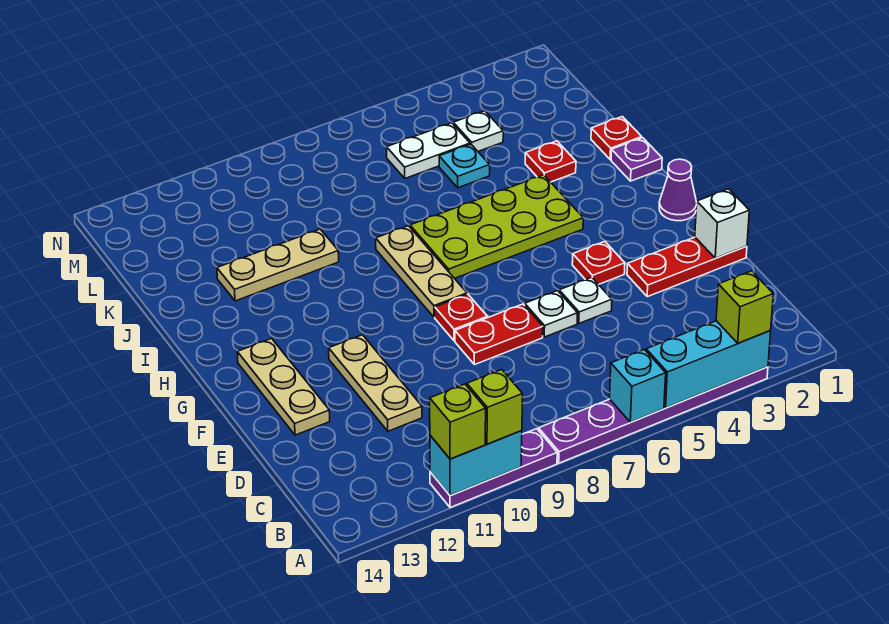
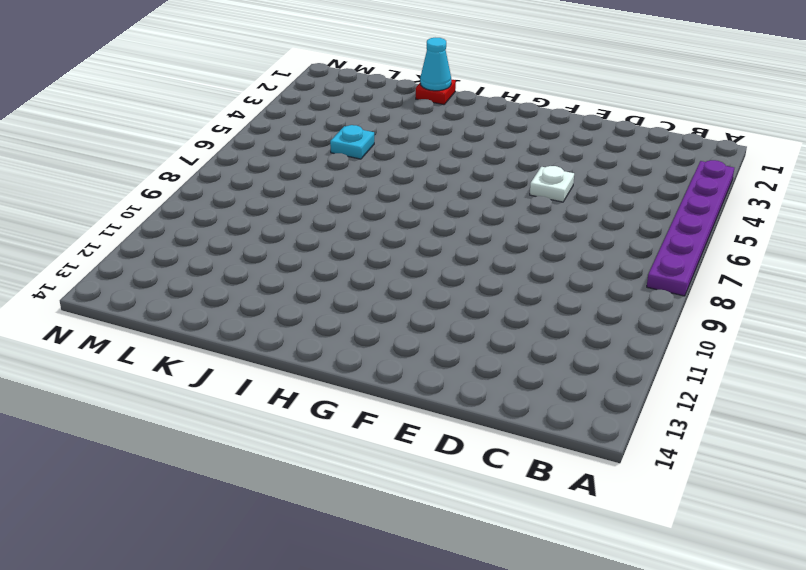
cyan 1x1 cone [420,38,451,91] -> none
none -> purple 1x3 plate [430,429,557,508]
none -> tan 1x3 plate [329,335,422,431]
none -> red 1x3 plate [627,237,747,297]

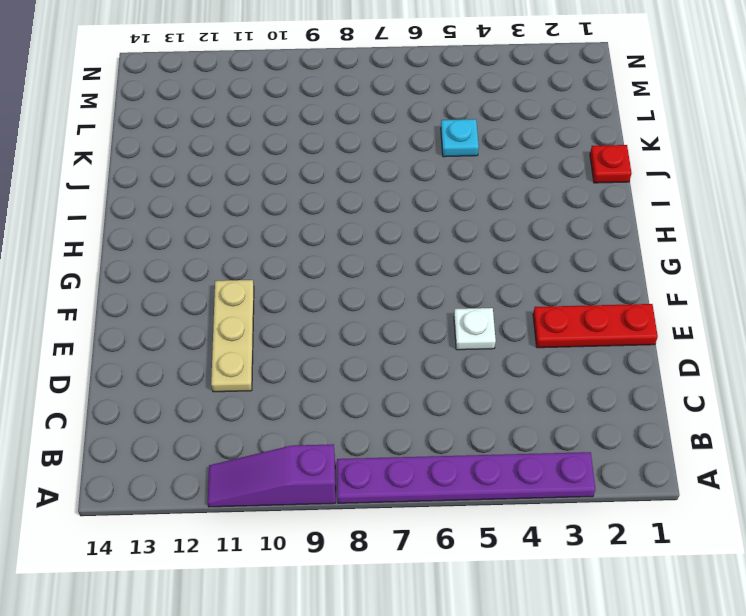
purple 1x3 slope [208,444,336,507] -> purple 1x3 plate [430,429,557,508]
none -> white 1x1 plate [525,291,578,337]
none -> red 1x2 plate [455,304,543,365]
none -> tan 1x3 plate [237,339,330,435]

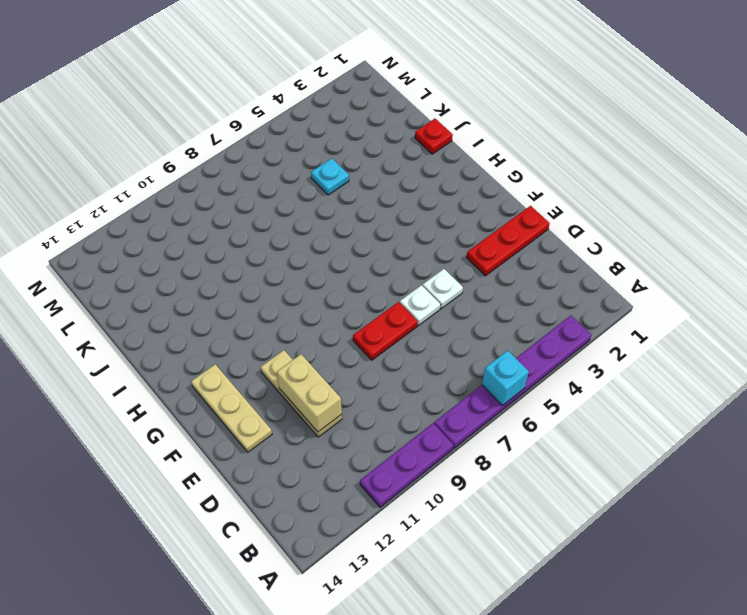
tan 1x2 brick [277,354,342,432] -> none
none -> red 1x1 plate [572,241,625,284]
none -> red 1x1 plate [435,294,487,341]
none -> purple 1x1 cone [659,159,697,221]

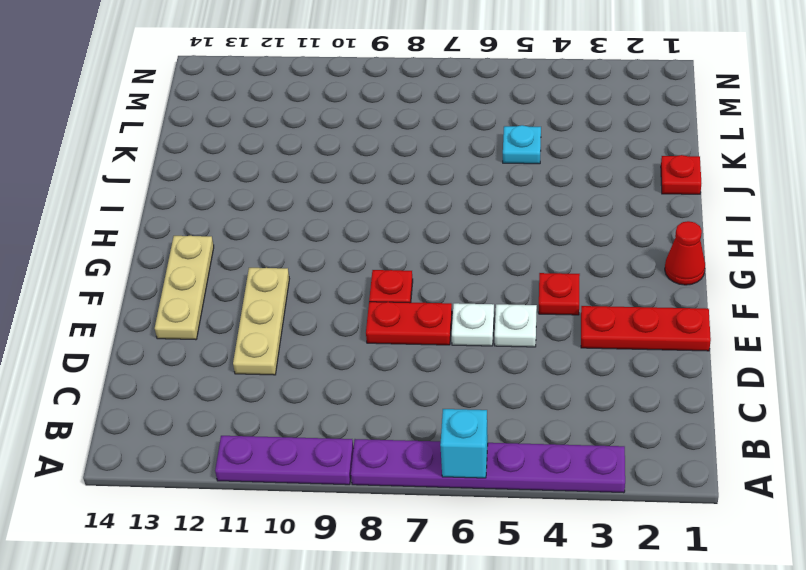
red 1x1 cone [665,221,705,285] -> purple 1x1 cone [659,159,697,221]
none -> tan 1x3 plate [376,226,467,317]
none -> lime 2x4 plate [410,175,583,278]
none -> purple 1x1 plate [611,138,662,181]

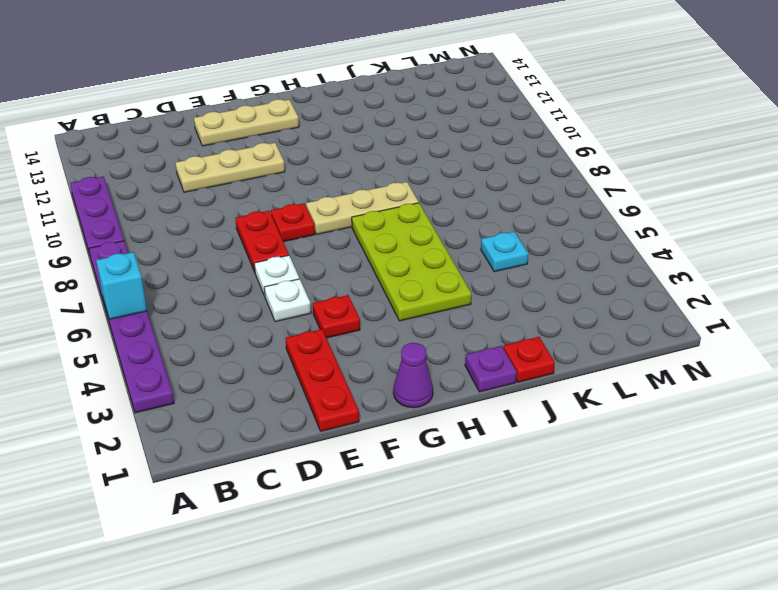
none -> red 1x1 plate [525,141,576,182]
none -> tan 1x3 plate [217,229,339,301]
none -> white 1x1 plate [453,111,503,151]

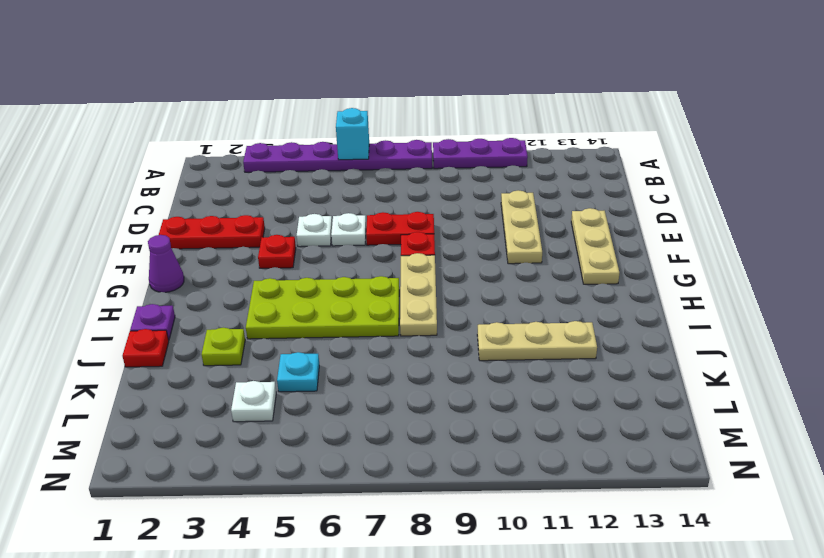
lime 1x1 plate [202,328,245,366] -> red 1x1 plate [525,141,576,182]
none -> white 1x2 plate [387,123,470,178]
none -> cyan 1x3 brick [646,321,771,408]
none -> cyan 1x2 brick [430,431,522,496]

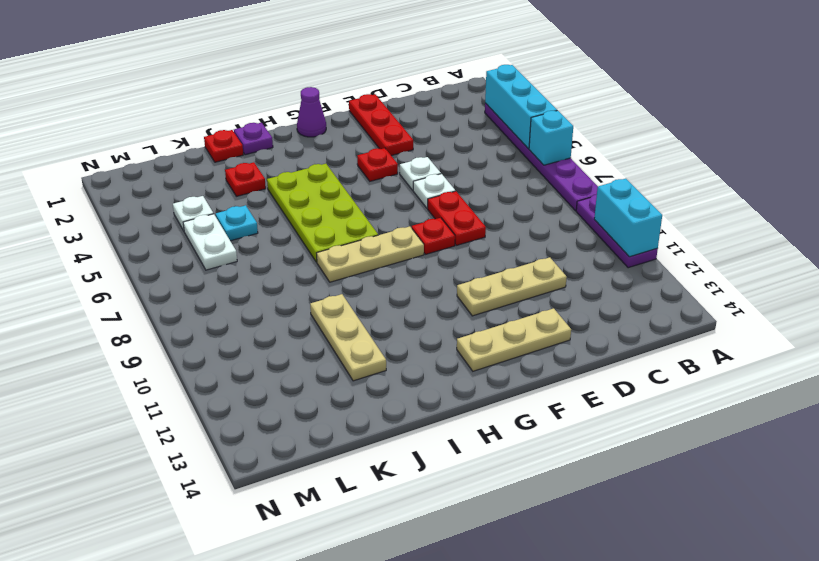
none -> white 1x1 brick [695,189,749,258]
none -> lime 1x1 brick [716,271,773,343]
none -> lime 1x1 brick [467,370,523,444]

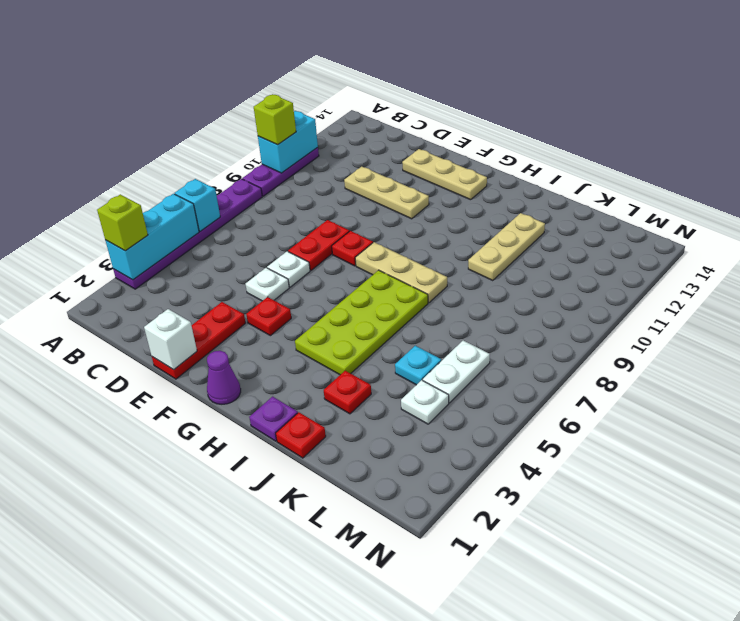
none -> lime 1x1 brick [430,384,486,459]

